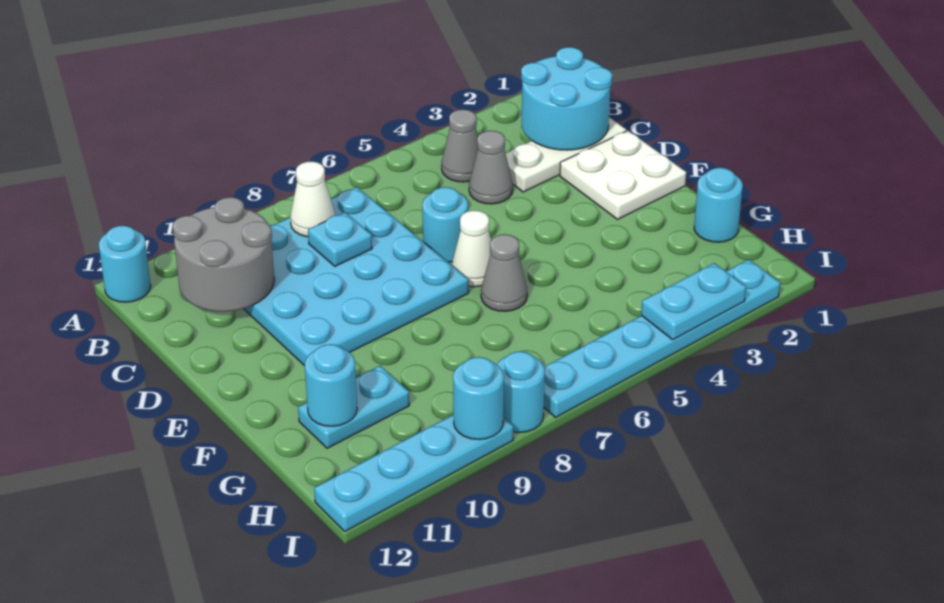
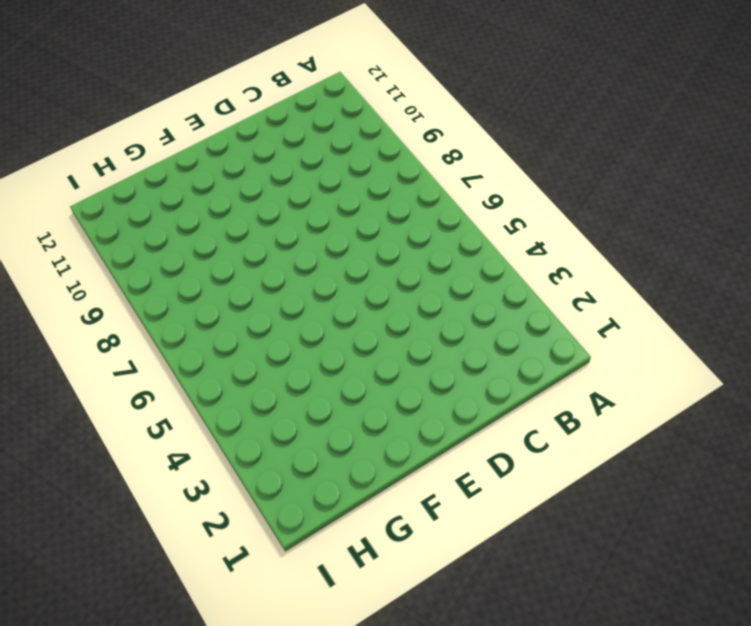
none -> cyan 1x1 round brick [99,226,151,302]
none -> grey 1x1 cone [441,109,478,182]
none -> cyan 4x4 plate [244,187,469,366]

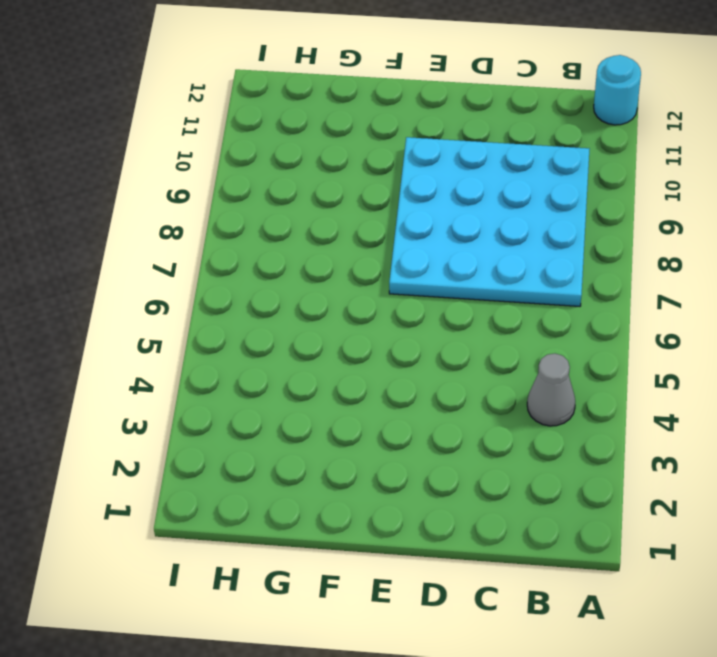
none -> white 1x3 plate [505,117,626,192]
none -> grey 1x1 cone [469,131,513,204]
none -> white 2x2 plate [560,131,686,219]

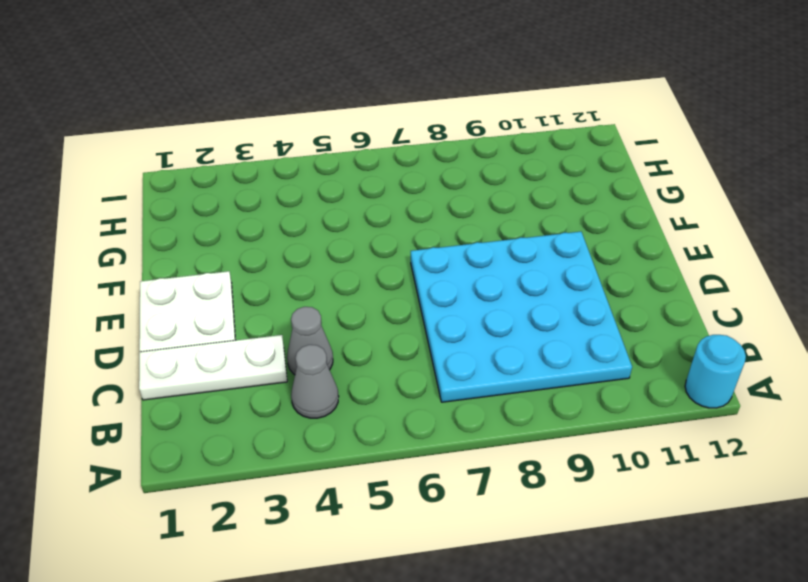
none -> cyan 1x1 round brick [422,187,468,262]
none -> white 1x1 cone [452,211,491,287]
none -> grey 1x1 cone [481,234,527,311]

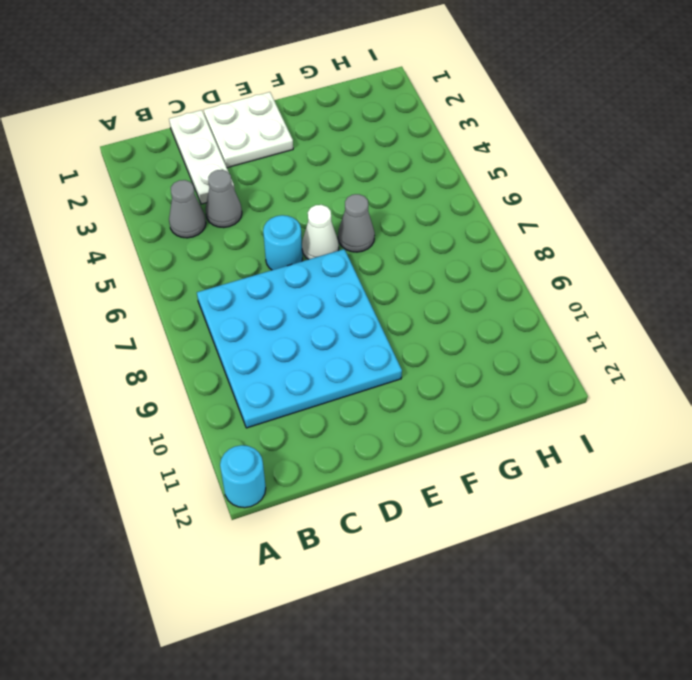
none -> cyan 1x1 round brick [694,168,743,242]
none -> cyan 1x2 plate [298,366,409,448]
none -> cyan 1x6 plate [544,260,780,417]

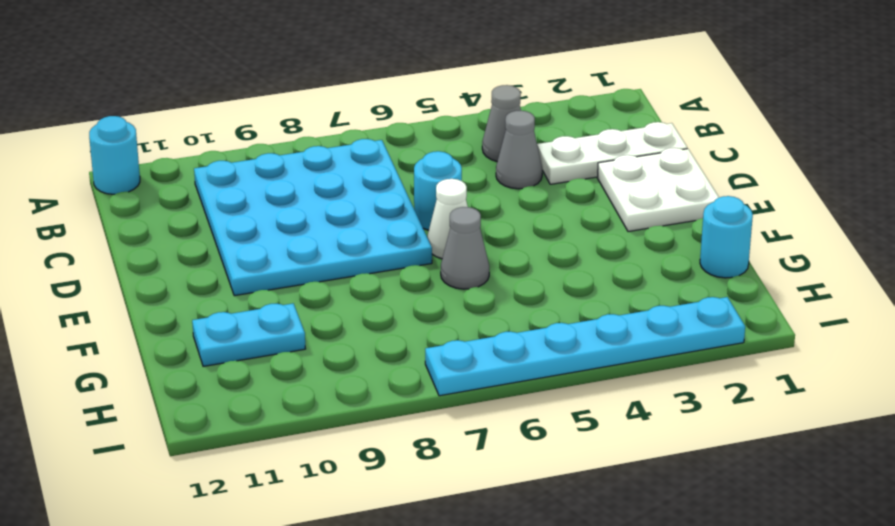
none -> cyan 1x1 round brick [497,351,545,433]
none -> cyan 1x4 plate [314,415,513,531]
none -> cyan 2x2 round brick [521,47,612,150]

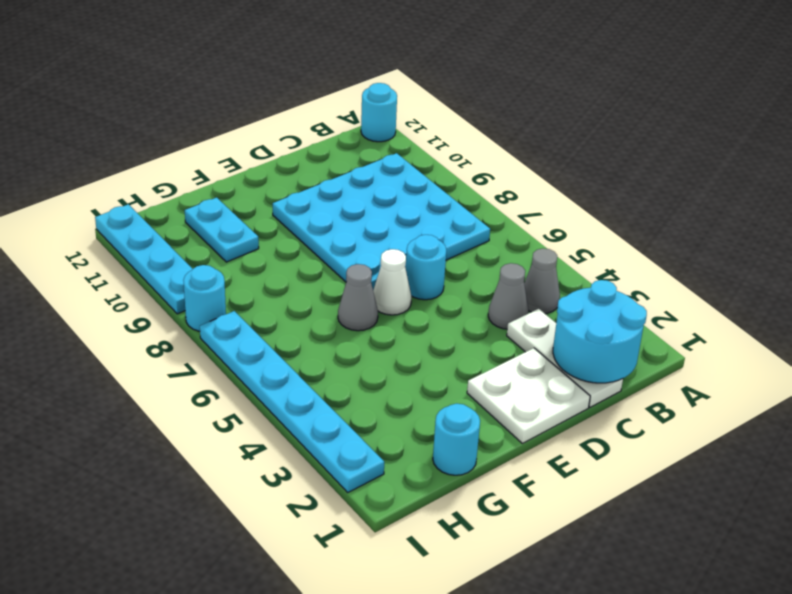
none -> white 1x1 cone [290,162,335,237]
none -> grey 2x2 round brick [173,197,274,312]
none -> cyan 1x1 plate [308,212,372,266]

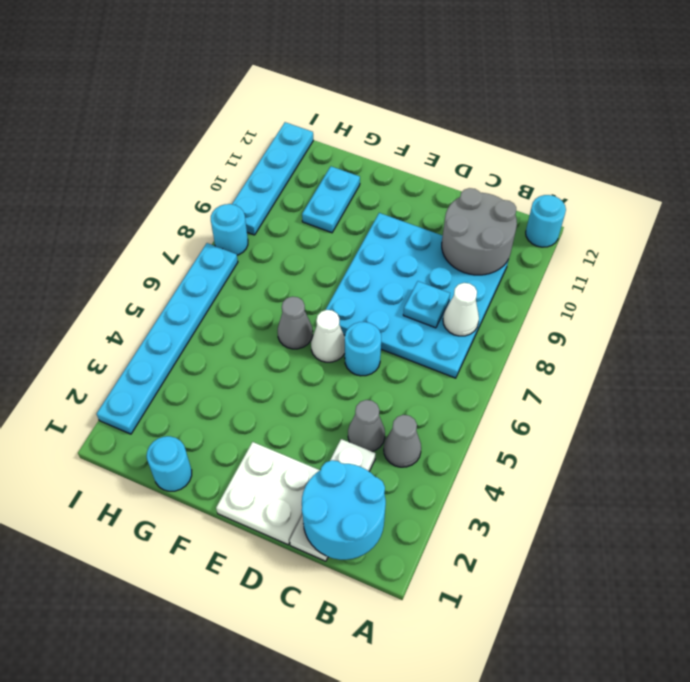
none -> cyan 1x1 round brick [305,344,357,426]
none -> cyan 1x2 plate [641,263,746,340]
none -> cyan 1x1 round brick [453,357,504,440]

